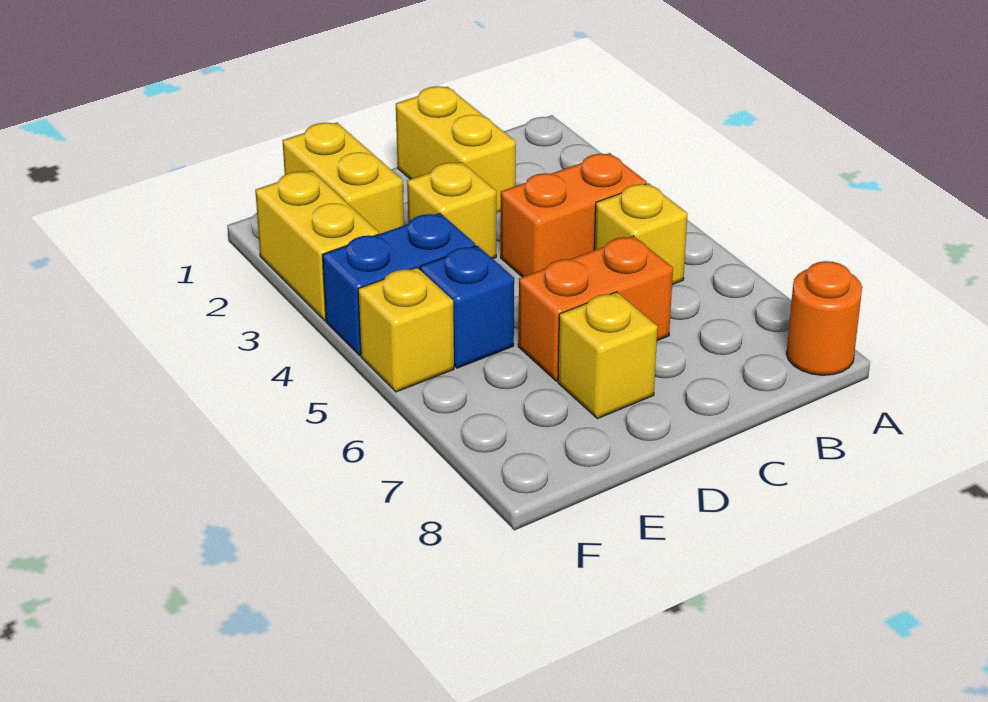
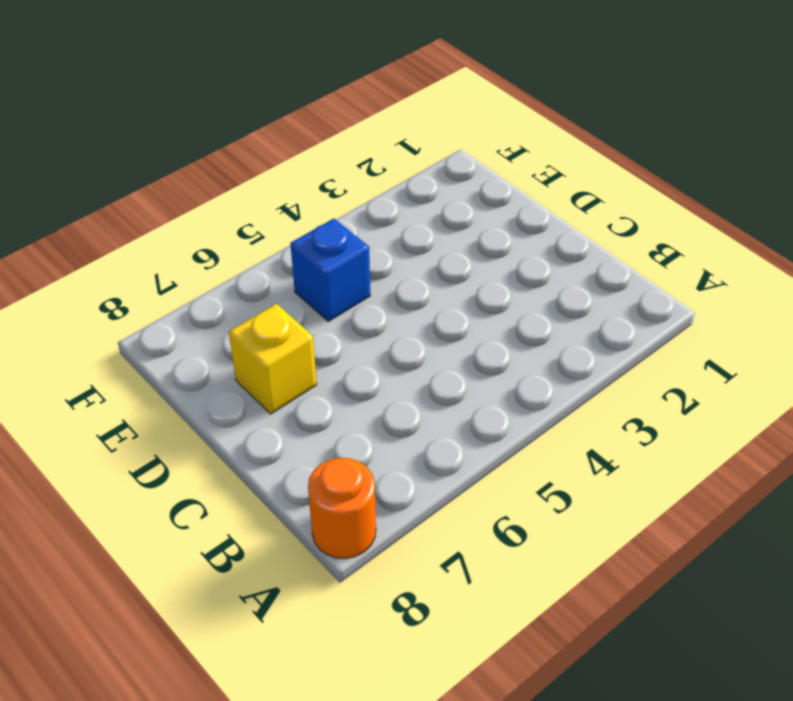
none -> orange 1x2 brick [501,153,647,277]
none -> yellow 1x1 brick [594,183,688,285]
none -> yellow 1x2 brick [396,86,516,213]

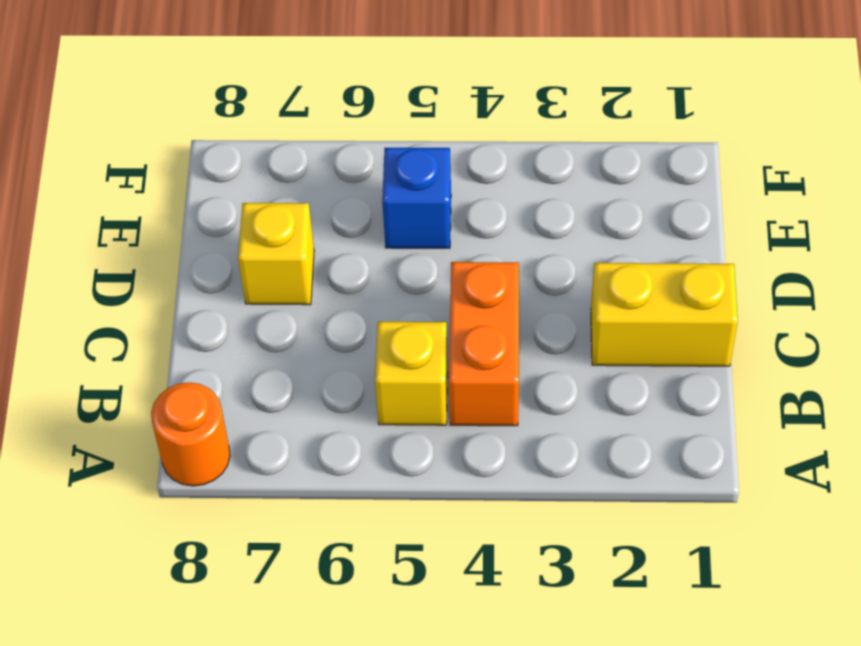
none -> orange 1x2 brick [518,236,673,381]
none -> yellow 1x1 brick [407,162,496,259]
none -> yellow 1x2 brick [282,123,404,234]

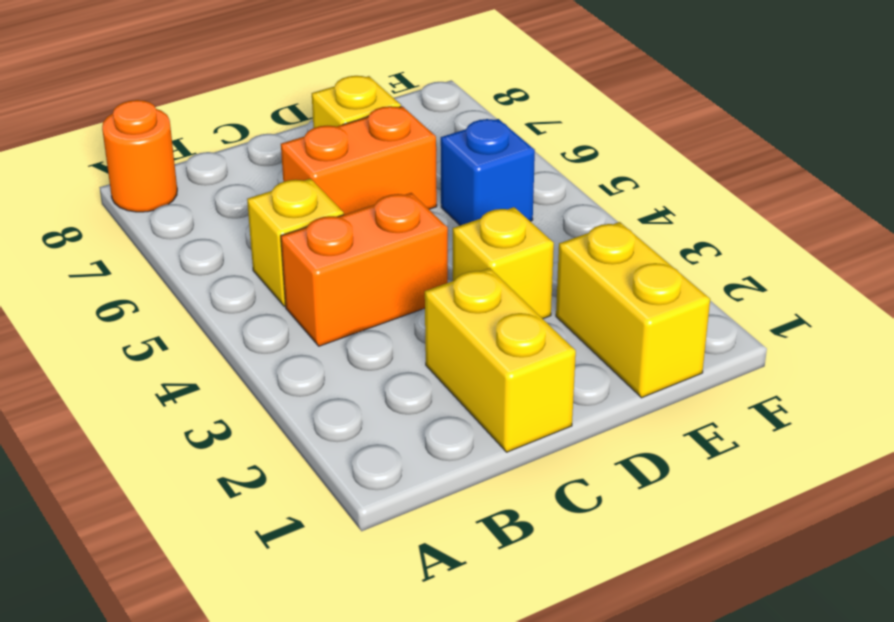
none -> blue 1x2 brick [322,213,475,355]
none -> yellow 1x2 brick [255,171,379,321]
none -> yellow 1x1 brick [358,267,454,392]

